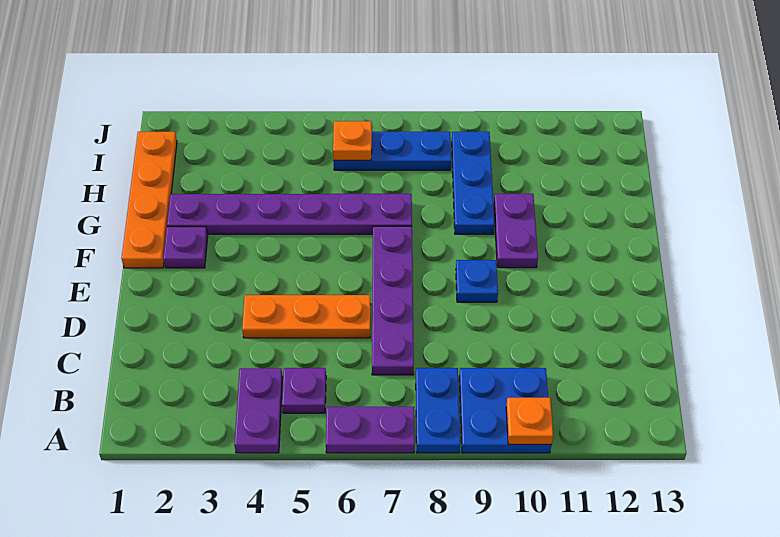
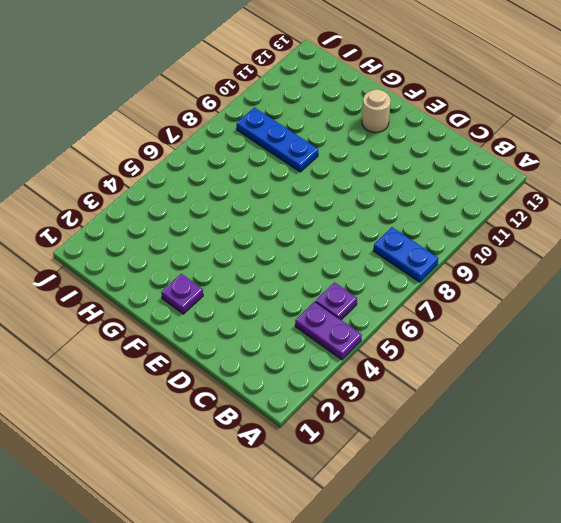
tan 1x1 round brick [362,89,391,133] -> none
none -> purple 1x2 plate [326,407,415,453]
none -> blue 2x2 plate [459,368,551,453]
none -> purple 1x4 plate [372,226,414,375]

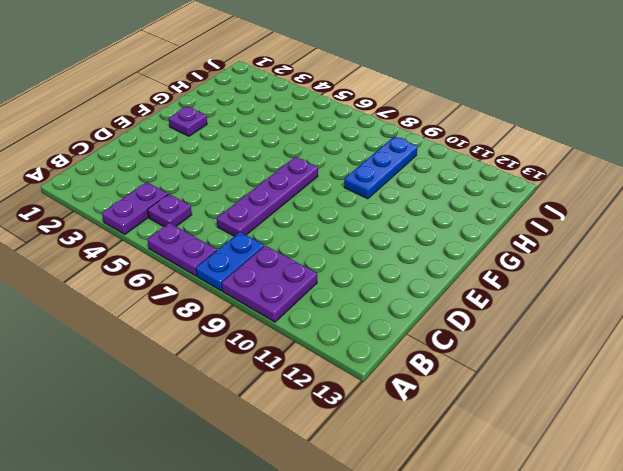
purple 2x2 plate [222,246,317,322] -> blue 2x2 plate [459,368,551,453]
none -> orange 1x3 plate [242,295,371,338]
none -> blue 1x1 plate [456,260,498,302]
none -> orange 1x4 plate [121,132,177,268]

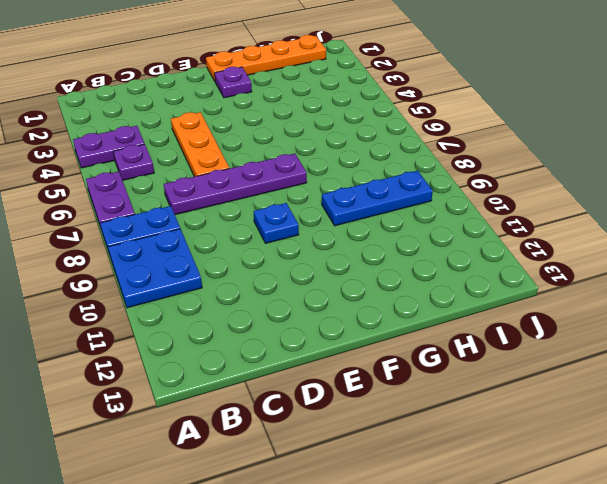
none -> purple 1x2 plate [494,194,538,268]
none -> purple 1x6 plate [167,194,412,234]
none -> blue 1x3 plate [334,132,451,170]

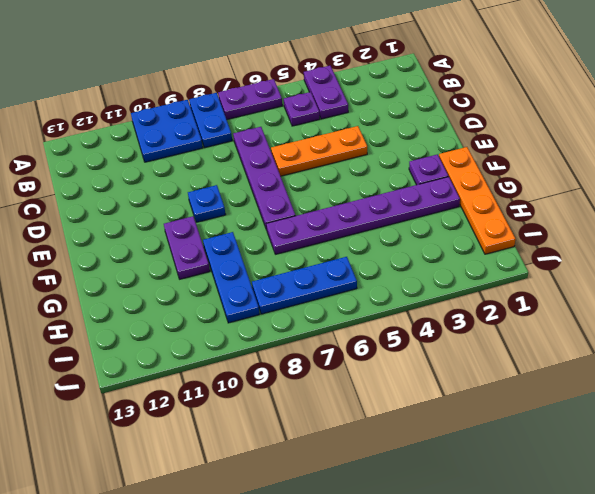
none -> orange 1x1 plate [506,398,553,444]
none -> orange 1x1 plate [333,121,372,160]

